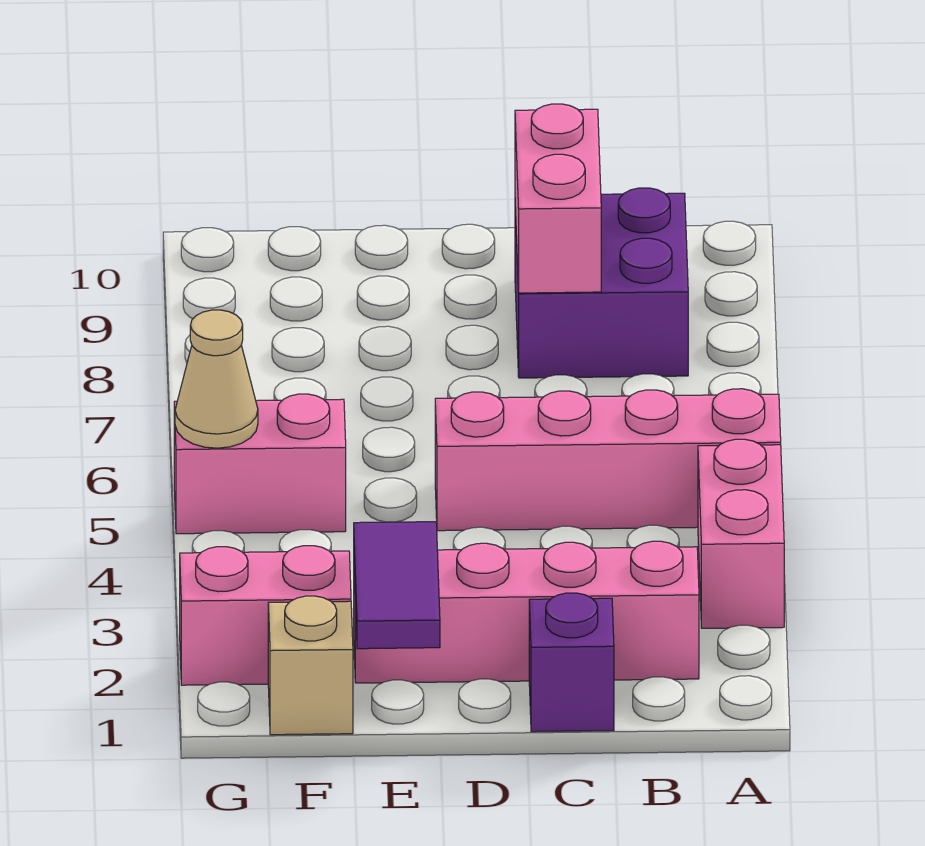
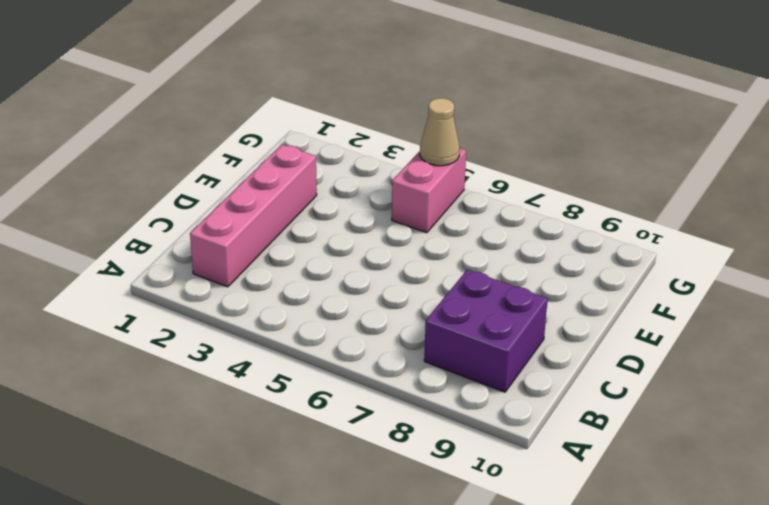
none -> pink 1x2 brick [698,439,784,628]
none -> pink 1x4 brick [435,389,781,531]

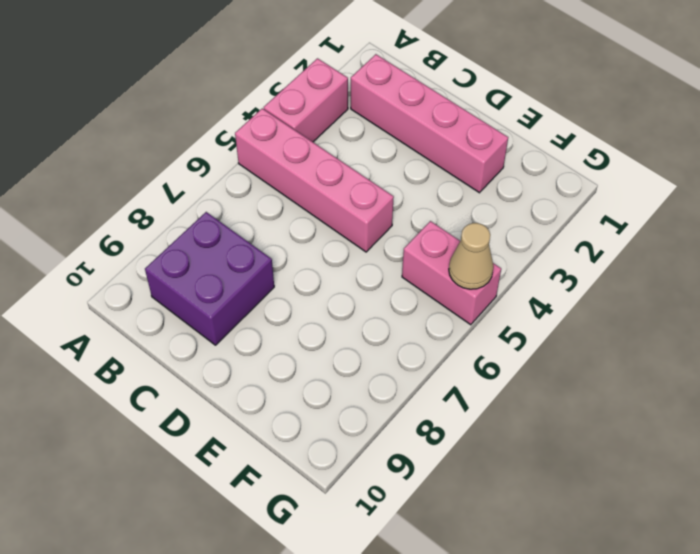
none -> purple 1x1 brick [529,593,614,732]
none -> tan 1x1 brick [268,596,353,735]

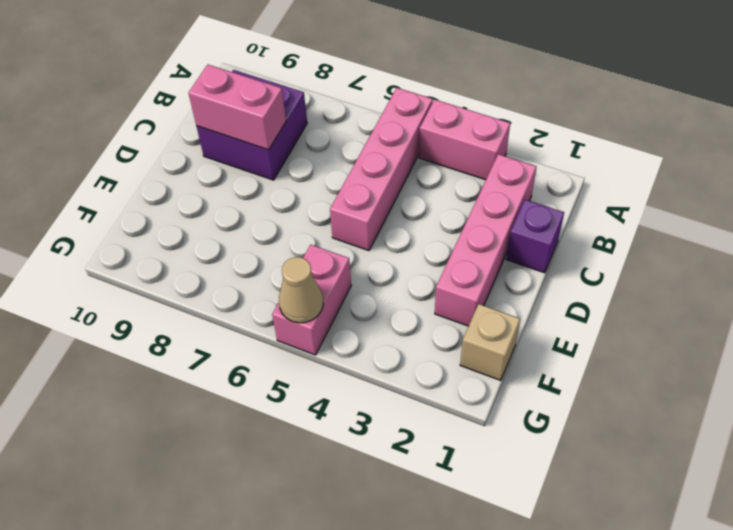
none -> pink 1x2 brick [180,546,351,685]
none -> purple 1x2 tile [354,522,440,649]

